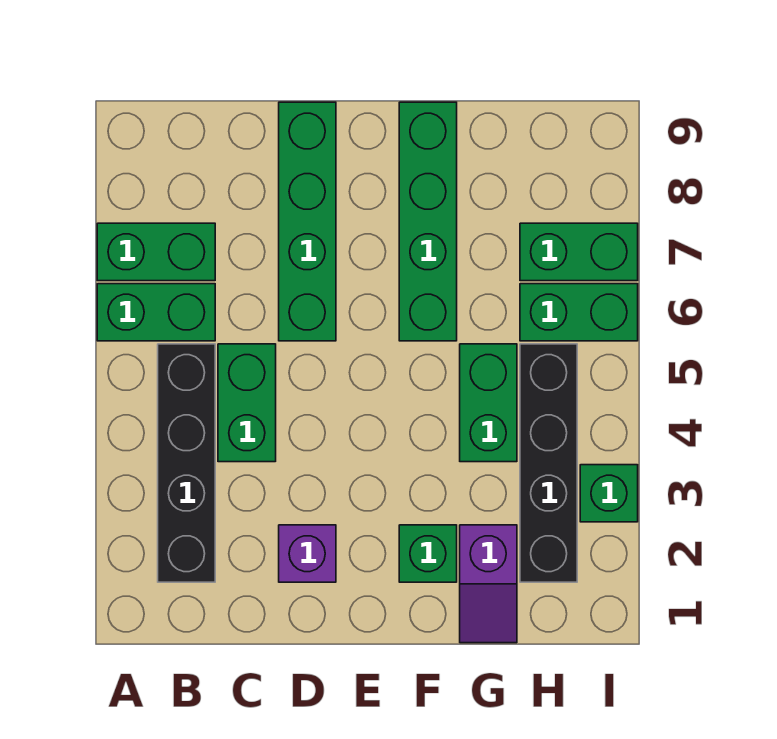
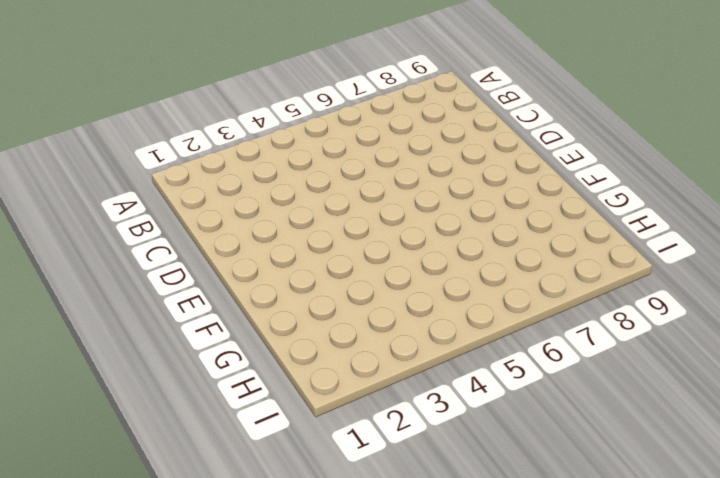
none -> green 1x2 brick [97,284,215,341]
none -> green 1x2 brick [97,223,215,281]
none -> black 1x4 brick [158,344,215,582]

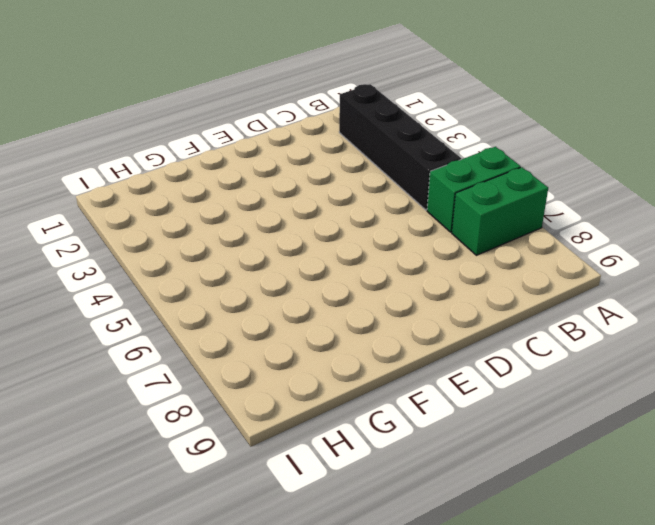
none -> green 1x2 brick [218,344,276,462]
none -> purple 1x1 brick [279,525,336,582]
none -> green 1x4 brick [279,102,336,341]

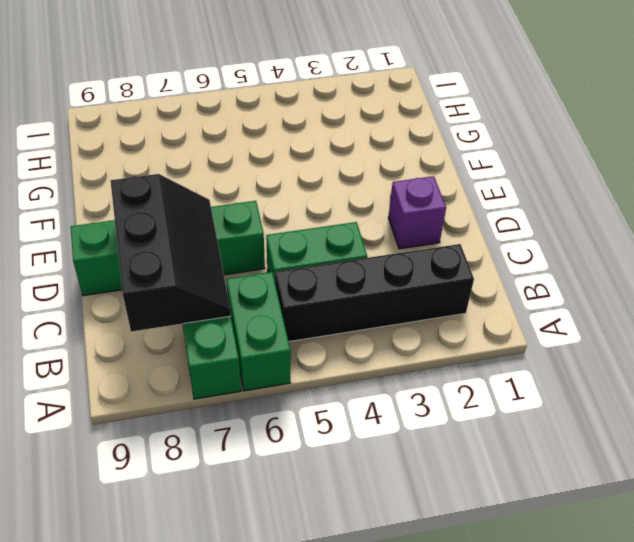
black 2x3 slope [111,174,231,332] -> none
none -> green 1x1 brick [399,525,457,582]
none -> green 1x4 brick [399,102,457,341]
none -> purple 1x2 slope [460,525,517,643]

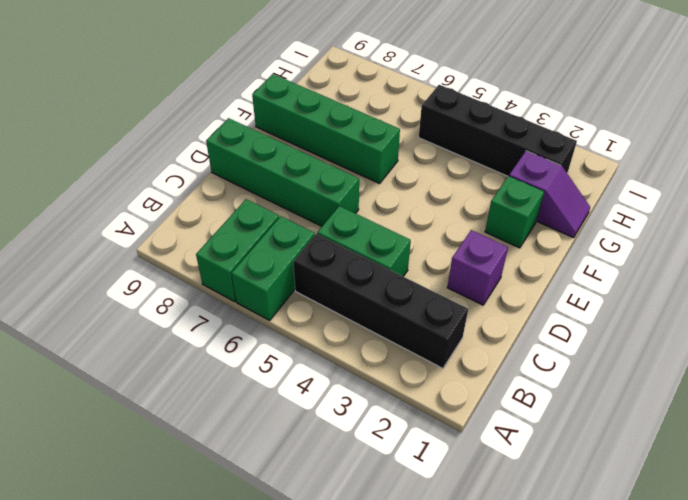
none -> green 1x2 brick [460,344,517,462]
none -> green 1x2 brick [520,284,638,341]
none -> green 1x2 brick [520,223,638,281]

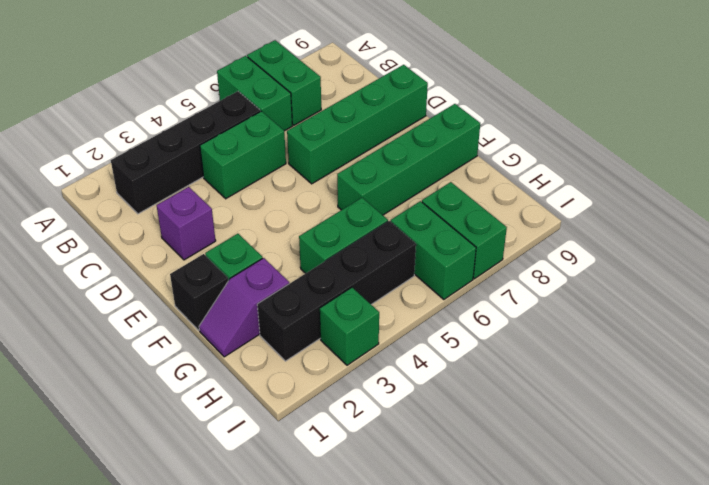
black 1x1 brick [170,254,228,330] -> none

